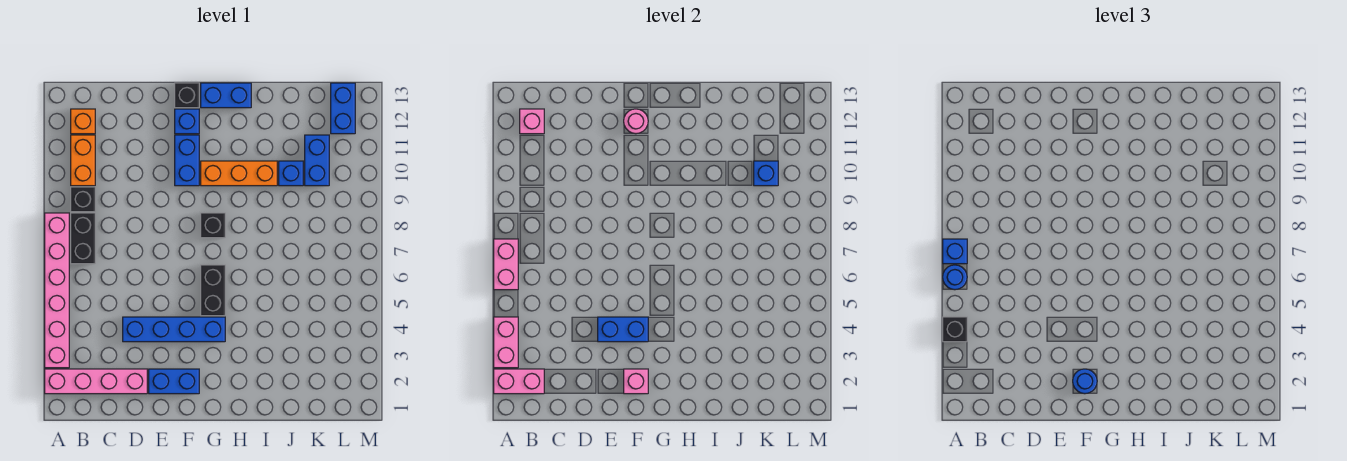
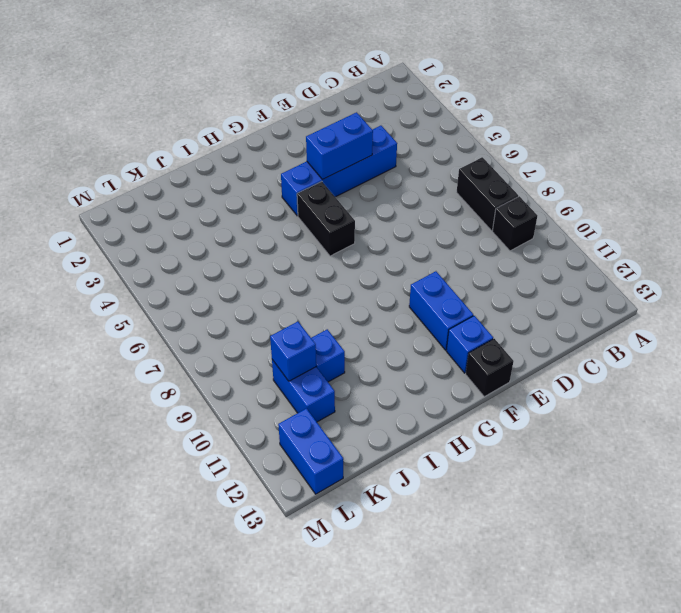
none -> pink 1x4 brick [45,369,147,394]
none -> pink 1x6 brick [45,213,69,368]
none -> orange 1x2 brick [71,135,95,186]
none -> orange 1x1 brick [71,109,95,134]

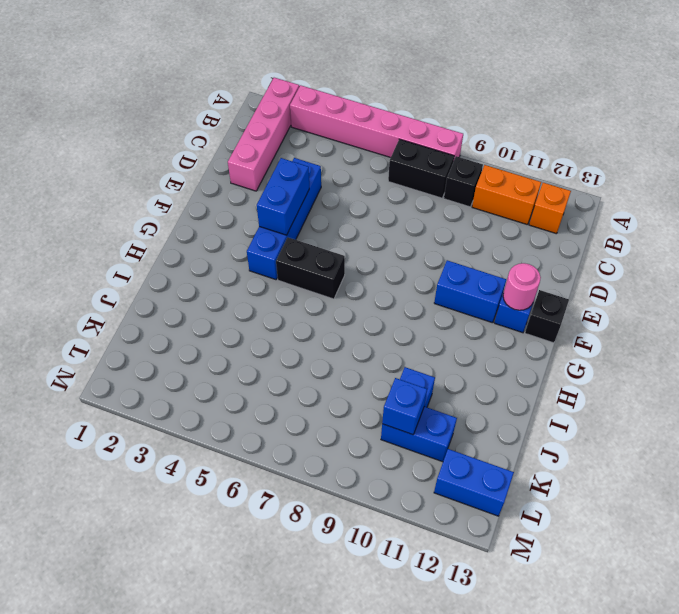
none -> blue 1x2 brick [149,369,199,394]
none -> black 1x1 brick [201,213,225,238]
none -> orange 1x3 brick [201,161,277,186]
none -> blue 1x2 brick [201,83,251,108]

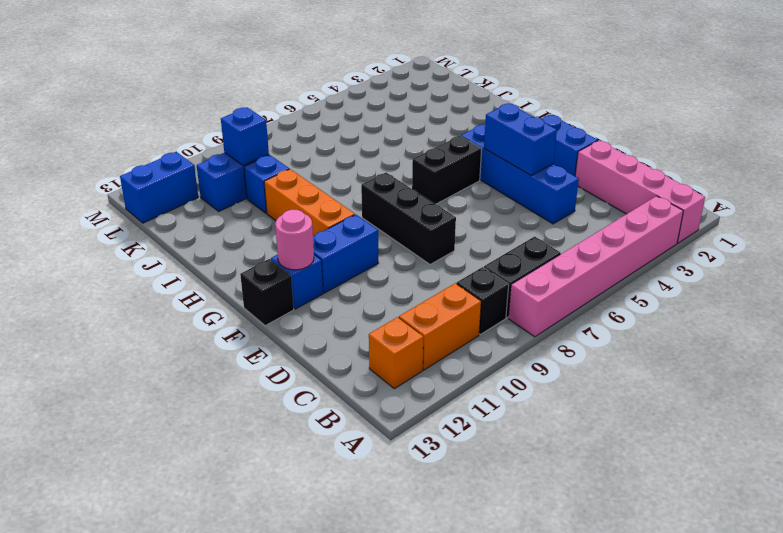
black 1x3 brick [361,173,456,264] -> black 1x1 brick [201,213,225,238]
none -> blue 1x2 brick [201,83,251,108]
none -> pink 1x2 brick [494,369,544,394]
none -> pink 1x2 brick [494,317,518,368]
none -> pink 1x2 brick [494,239,518,290]

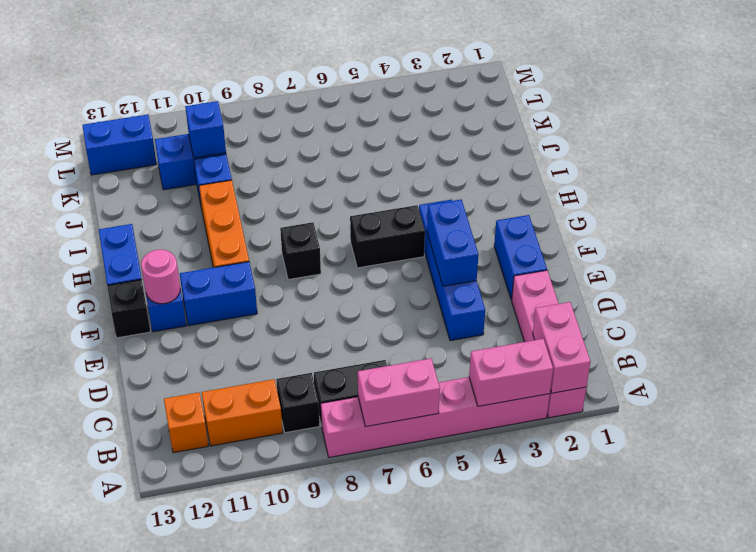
none -> pink 1x1 brick [520,109,544,134]
none -> pink 1x1 brick [624,369,648,394]
none -> black 1x1 brick [943,317,967,342]
none -> blue 1x1 round brick [943,265,967,290]

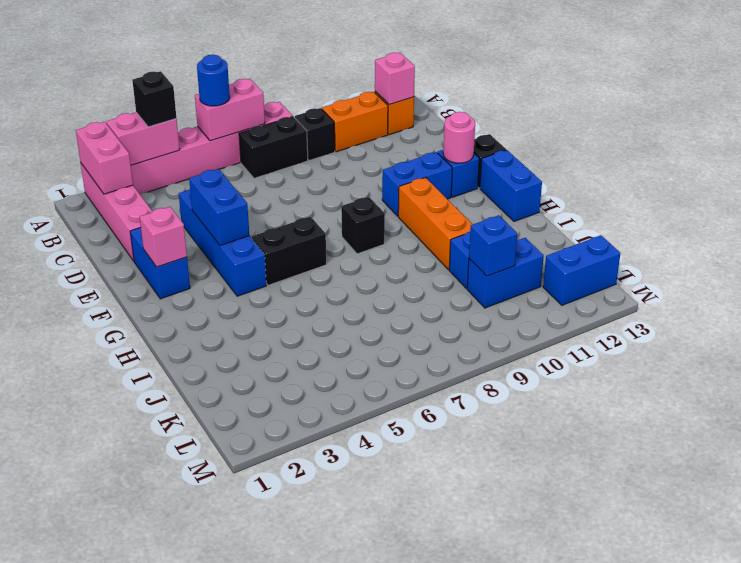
none -> blue 1x1 brick [943,239,967,264]
none -> blue 1x1 round brick [1073,369,1097,394]

